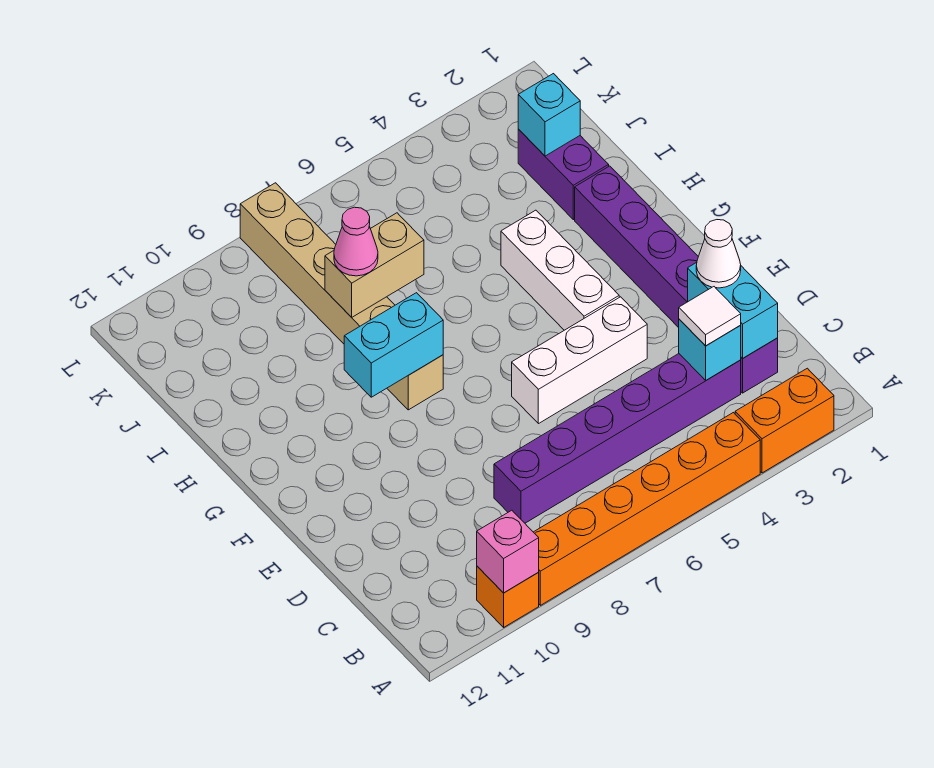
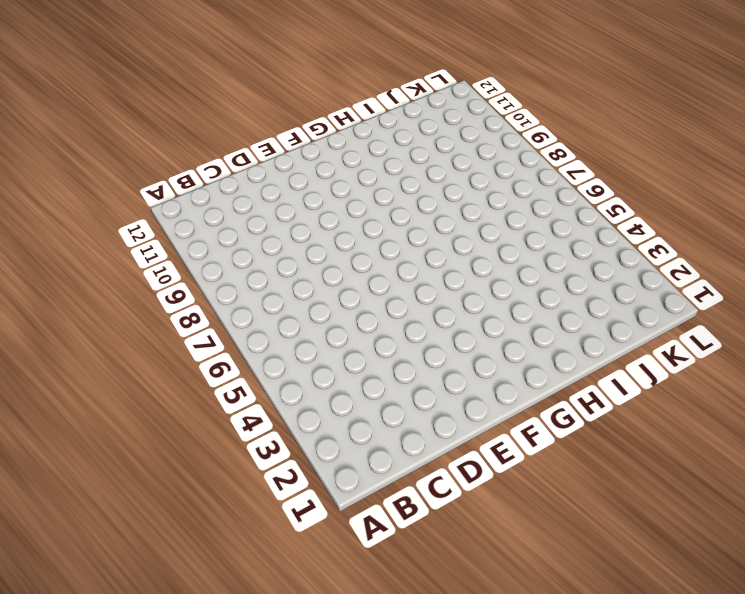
none -> orange 1x2 brick [735,368,834,473]
none -> orange 1x6 brick [534,413,760,605]
none -> orange 1x1 brick [477,566,539,627]

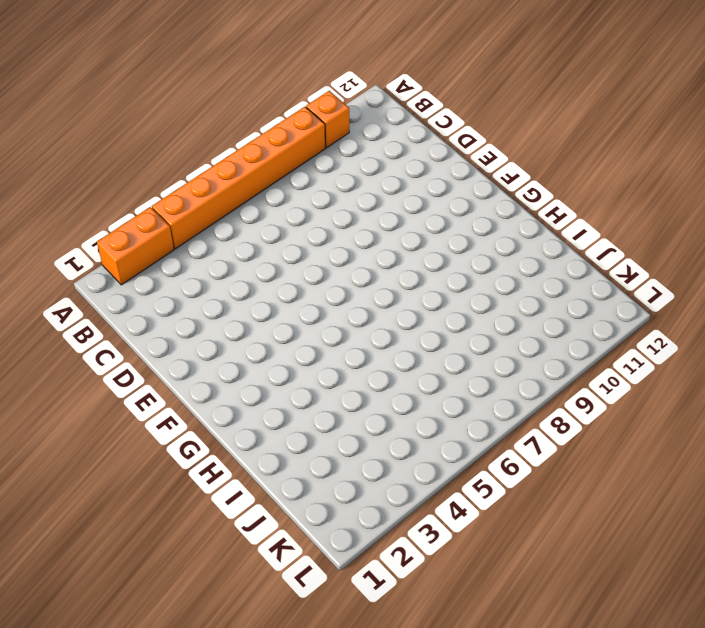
none -> purple 1x6 brick [575,166,778,393]
none -> purple 1x6 brick [494,354,741,523]
none -> white 1x3 brick [512,297,647,424]

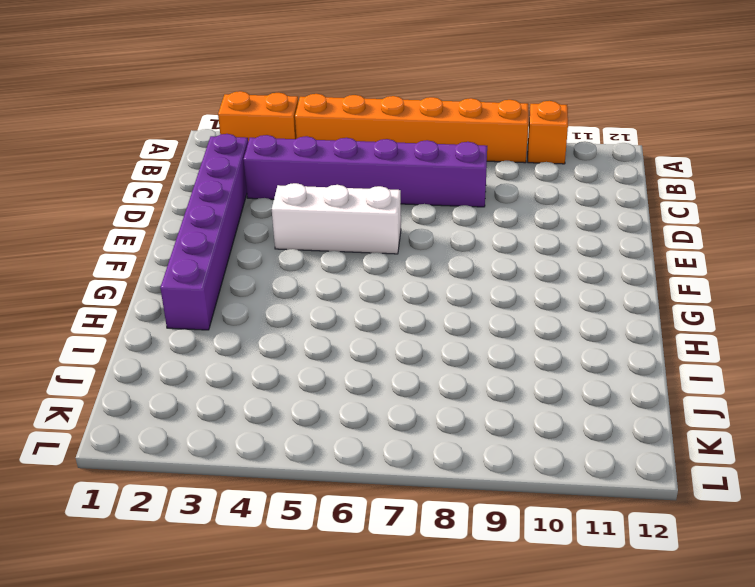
none -> white 1x3 brick [501,210,619,330]
none -> tan 1x6 brick [240,183,443,410]
none -> purple 1x2 brick [518,129,609,220]

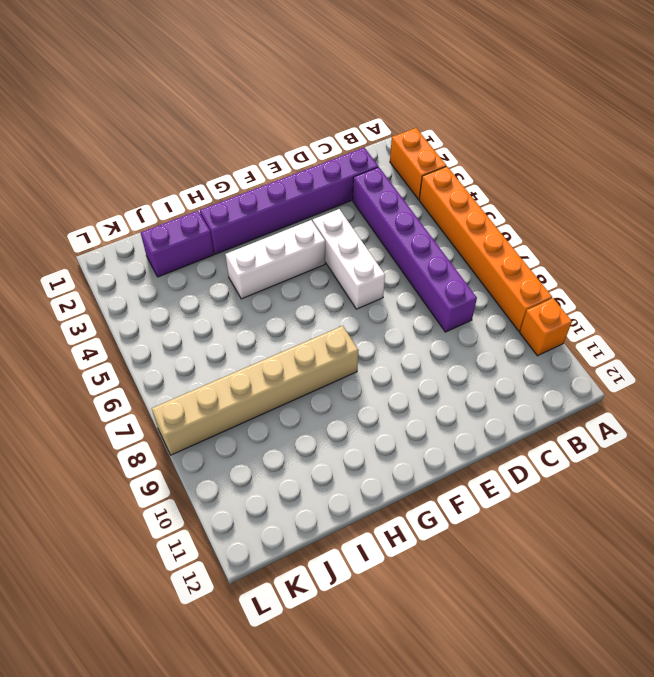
none -> pink 1x1 brick [477,510,539,593]
none -> cyan 1x2 brick [688,262,778,359]
none -> cyan 1x1 brick [679,319,741,380]

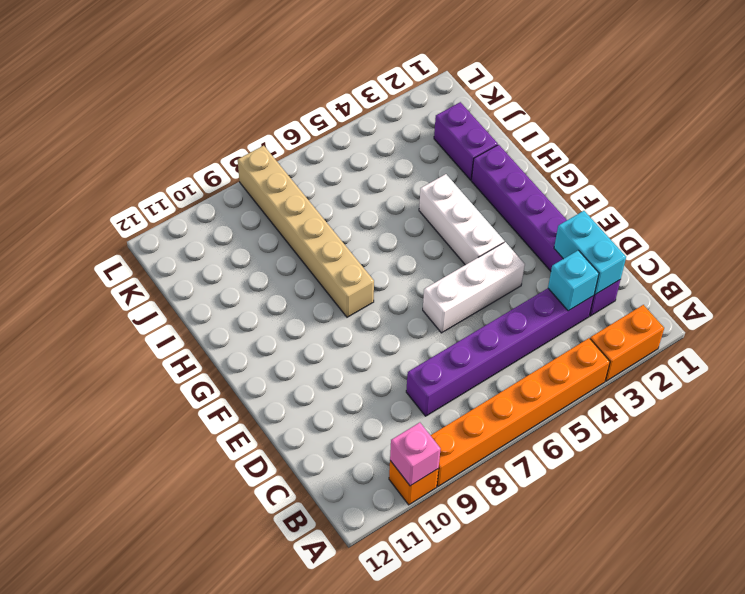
none -> cyan 1x2 brick [344,293,443,397]
none -> tan 1x2 brick [325,213,424,317]
none -> cyan 1x1 brick [518,74,580,156]

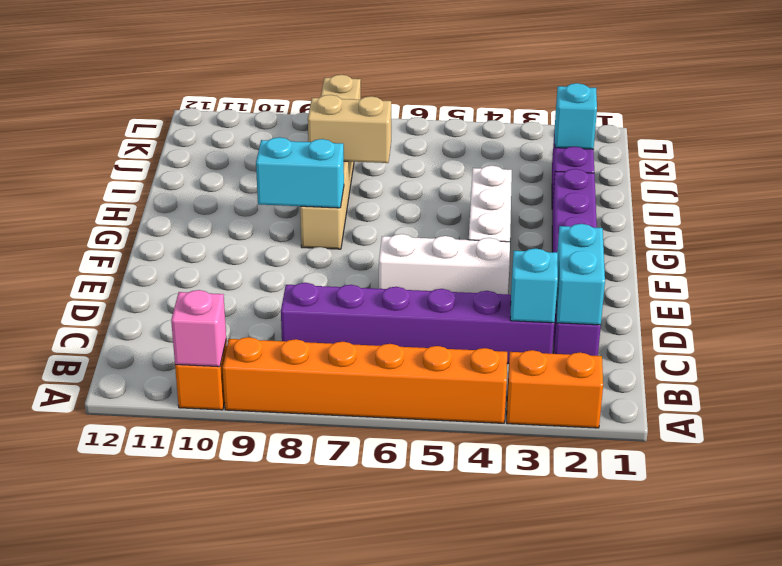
none -> white 1x1 tile [679,287,741,346]
none -> white 1x1 cone [696,220,741,288]
none -> pink 1x1 cone [334,207,378,276]

